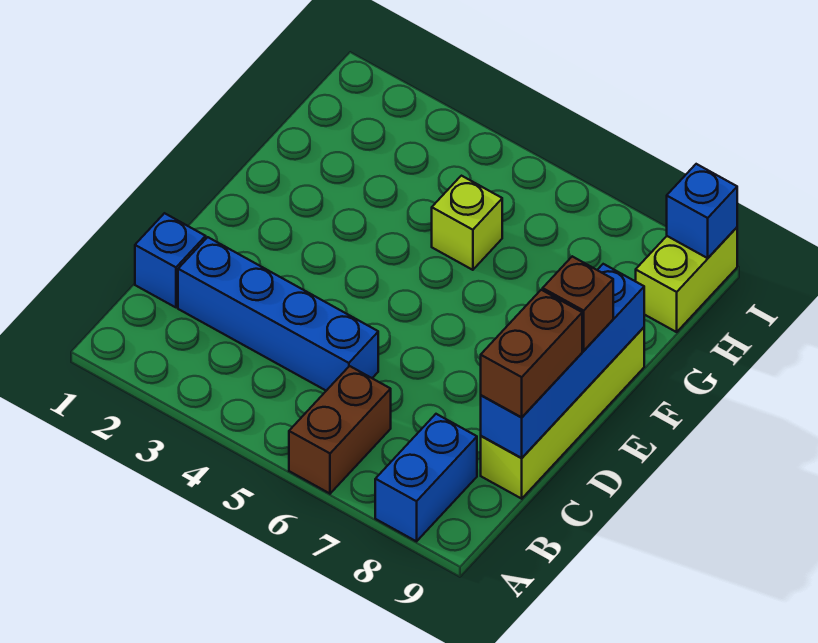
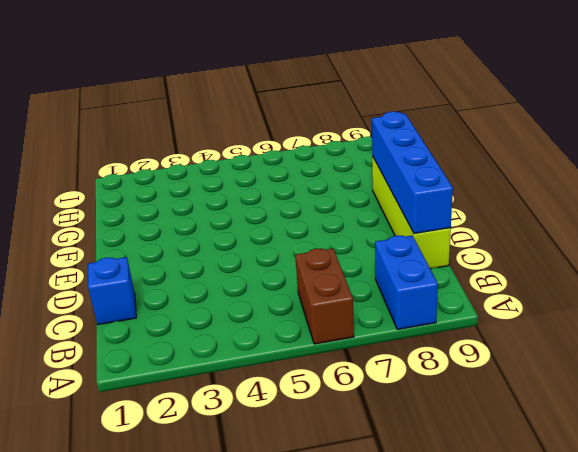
none -> blue 1x4 brick [178,237,378,391]
none -> lime 1x1 brick [432,176,502,270]

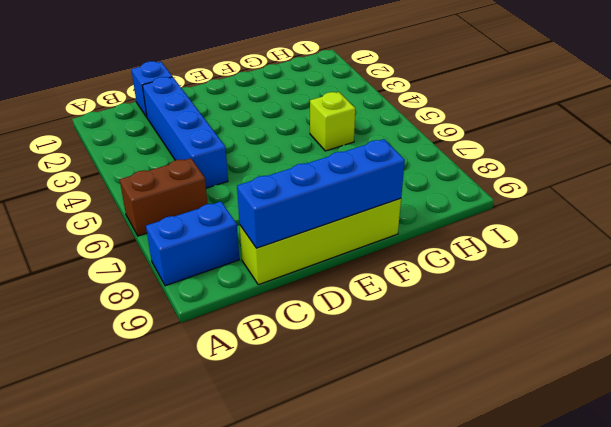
none -> lime 1x2 brick [636,228,737,332]
none -> blue 1x1 brick [667,164,737,258]

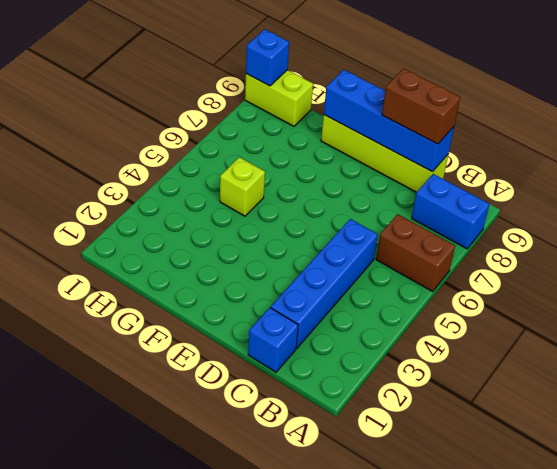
none -> brown 1x1 brick [543,256,613,351]

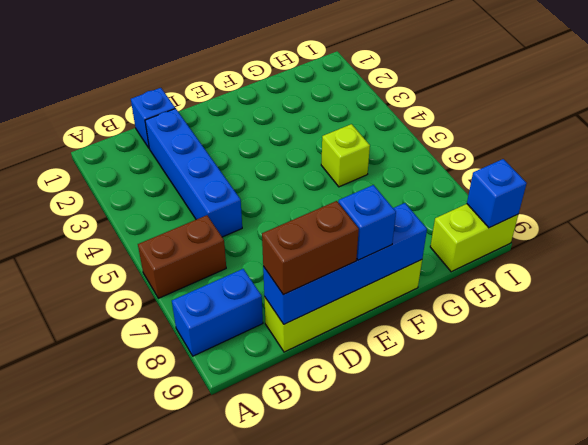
blue 1x1 brick [338,185,396,260] -> brown 1x1 brick [543,256,613,351]

